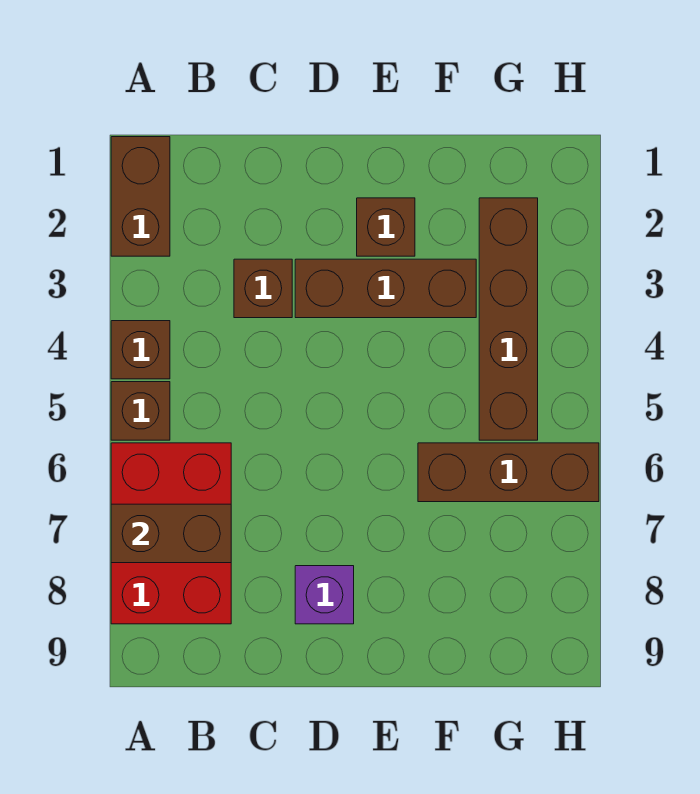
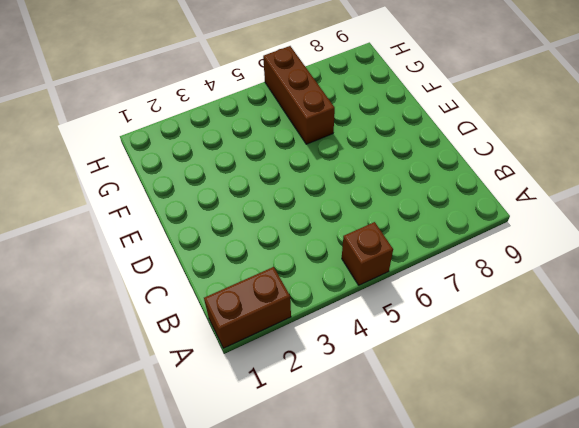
none -> brown 1x1 brick [111,321,170,379]
none -> red 2x3 brick [111,443,231,624]

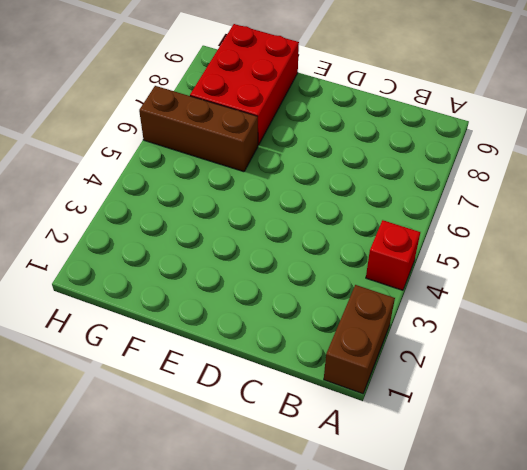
red 1x1 brick [366,220,420,290] -> brown 1x1 brick [111,321,170,379]
red 2x3 brick [190,24,299,145] -> red 2x3 brick moved to [111,443,231,624]
none -> brown 1x1 brick [111,382,170,440]
none -> brown 1x1 brick [234,259,292,318]

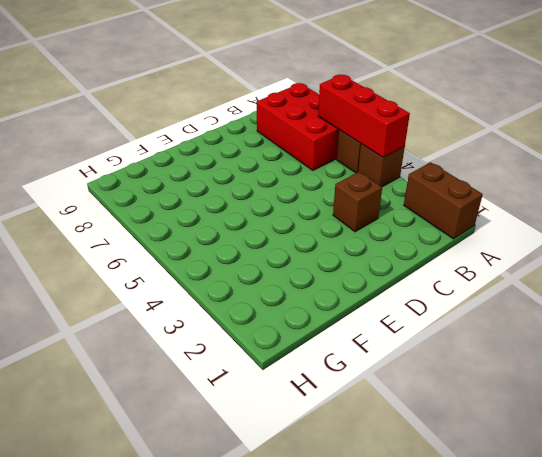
red 1x3 brick [318,74,410,157] -> none
none -> brown 1x3 brick [295,259,476,318]
none -> purple 1x1 brick [295,566,354,624]

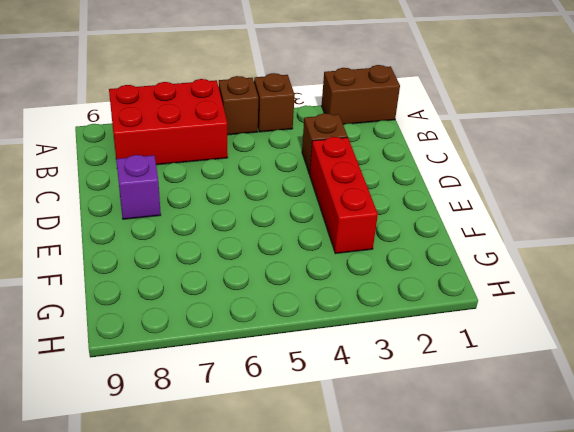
red 1x3 brick [309,137,378,254] -> brown 1x3 brick [295,259,476,318]
none -> brown 1x1 brick [357,198,415,256]
none -> brown 1x3 brick [418,443,599,502]

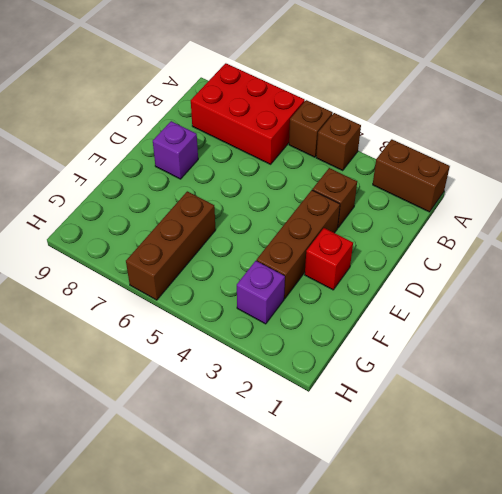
red 1x1 brick [305,228,353,290] -> brown 1x1 brick [357,198,415,256]
purple 1x1 brick [237,261,285,324] -> brown 1x4 brick [479,198,538,440]
none -> brown 1x2 brick [111,504,231,563]

